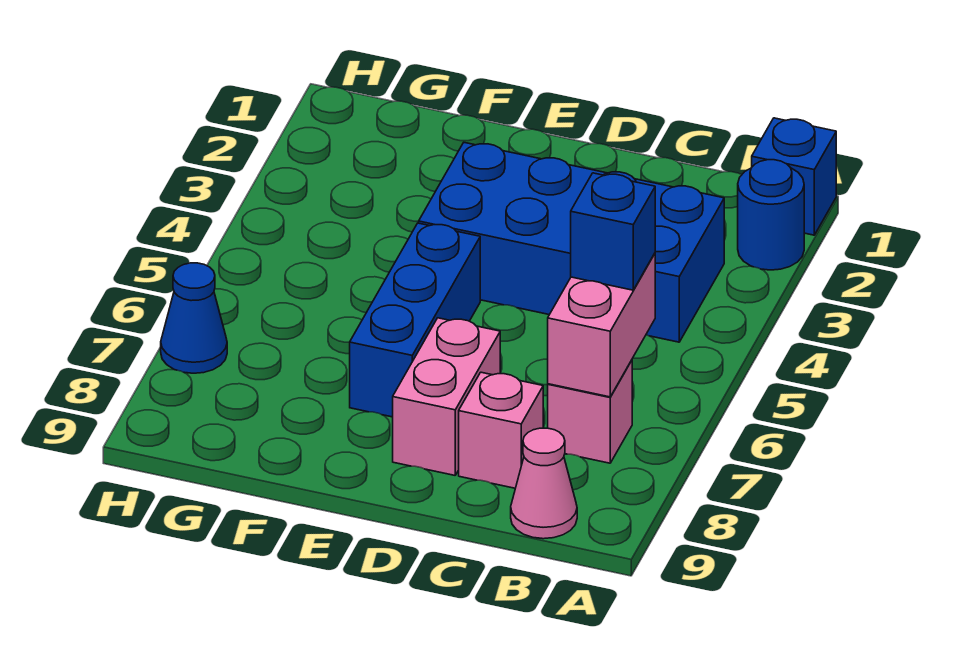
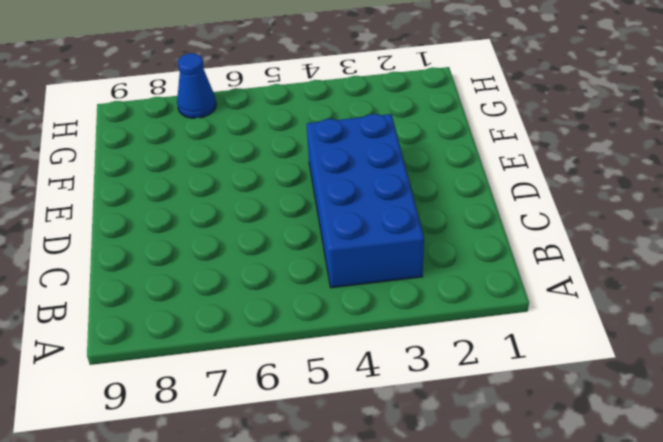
none -> blue 1x1 brick [752,118,836,235]
none -> blue 1x1 round brick [738,160,804,270]

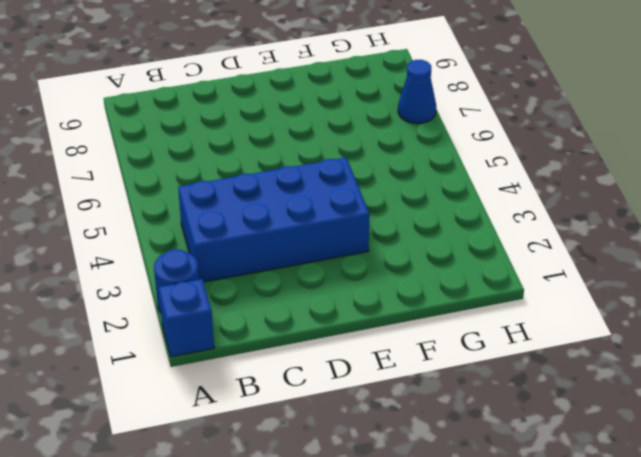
none -> pink 1x1 brick [548,360,632,463]
none -> pink 1x1 cone [511,428,577,539]

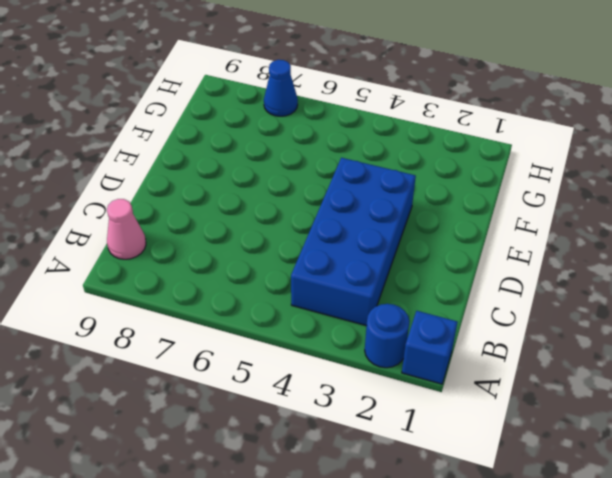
none -> pink 1x1 brick [548,360,632,463]
none -> pink 1x1 brick [459,372,543,488]

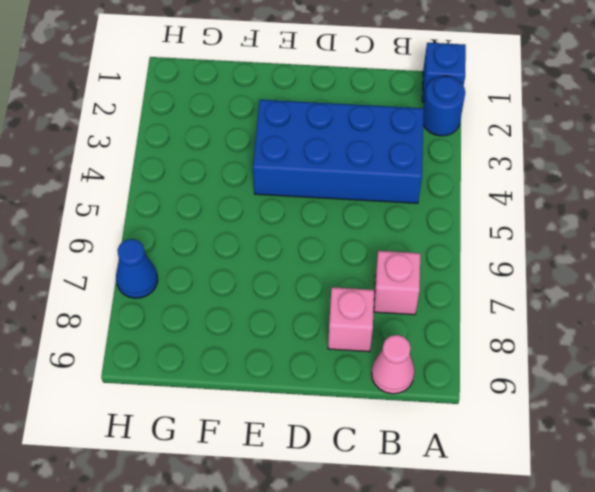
none -> pink 1x2 brick [393,318,500,475]
none -> blue 1x3 brick [350,223,480,417]

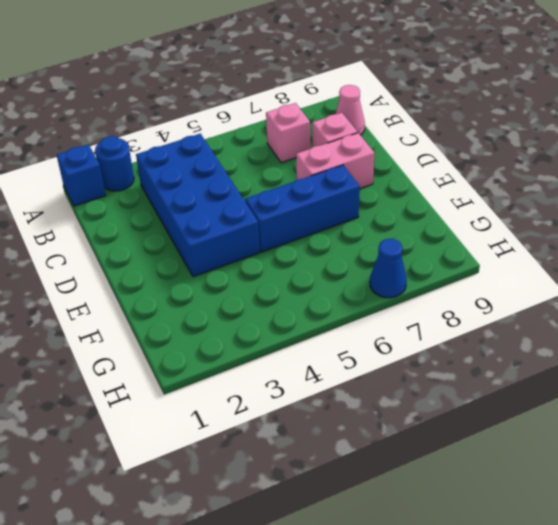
none -> pink 1x2 brick [548,254,655,397]
none -> blue 1x1 brick [571,173,655,290]

